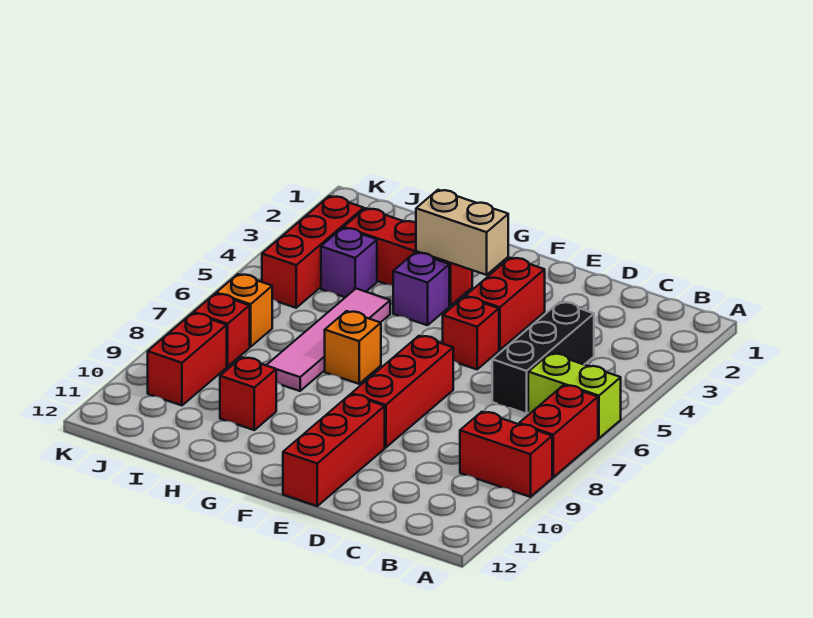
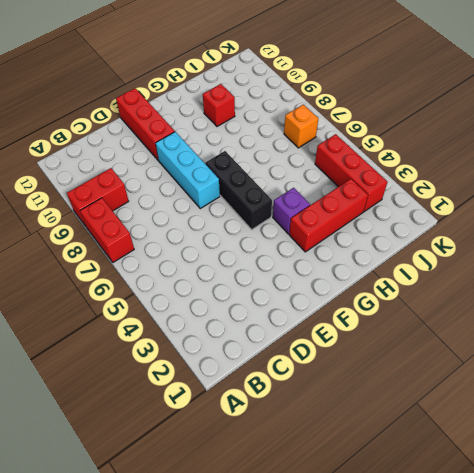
cyan 1x3 brick [156,132,220,208] -> red 1x3 brick [351,336,453,448]
black 1x3 brick [205,151,272,230] -> black 1x3 brick moved to [492,302,594,414]
none -> lime 1x2 brick [528,353,621,438]
none -> red 1x2 brick [466,258,545,350]
none -> red 1x1 brick [443,297,499,369]

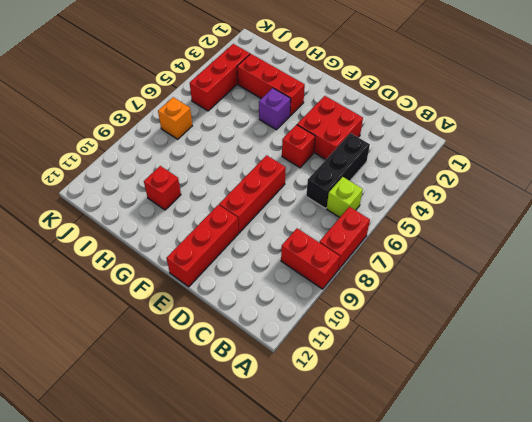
lime 1x1 brick [327,177,363,217] -> lime 1x2 brick [528,353,621,438]
red 2x2 brick [297,96,363,160] -> red 1x2 brick [466,258,545,350]
none -> orange 1x1 brick [325,311,381,384]
none -> pink 1x4 tile [266,289,390,391]
none -> purple 1x1 brick [321,228,377,297]

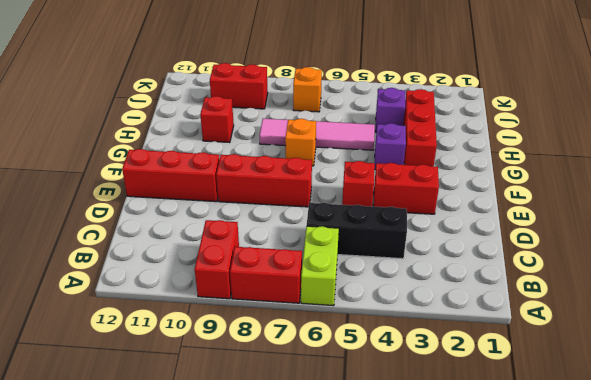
none -> red 1x3 brick [262,196,364,308]
none -> red 1x1 brick [193,294,250,366]
none -> tan 1x2 brick [416,190,508,275]

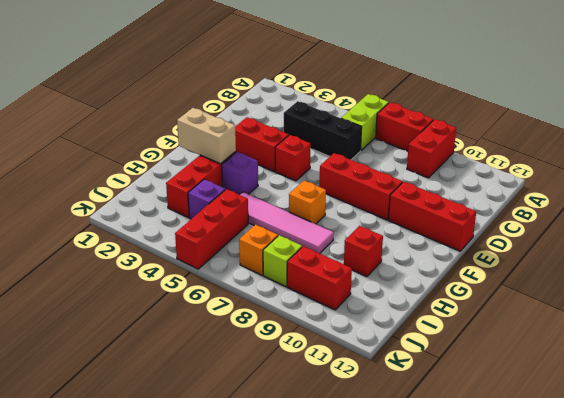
tan 1x2 brick [177,108,236,164] -> tan 1x2 brick turned to [416,190,508,275]
red 1x3 brick [175,189,248,269] -> red 1x3 brick turned to [262,196,364,308]
lime 1x1 brick [263,235,302,287] -> red 1x1 brick [193,294,250,366]

